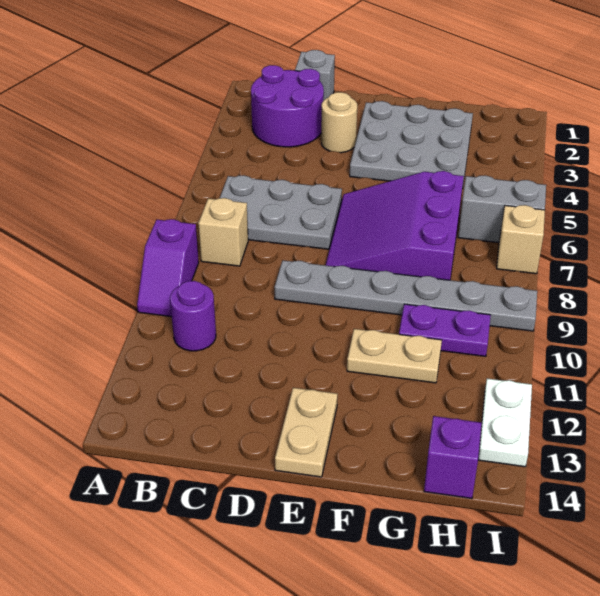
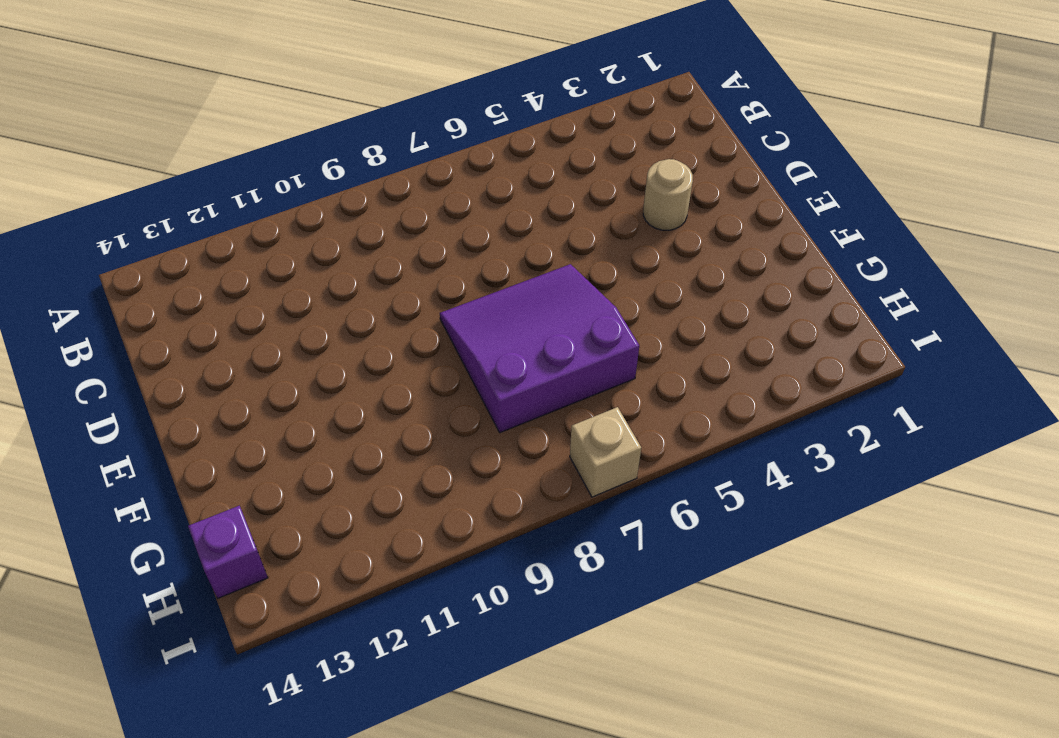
none -> purple 1x2 slope [137,219,199,317]
none -> purple 2x2 round brick [251,65,324,147]
none -> grey 2x3 plate [220,175,342,249]

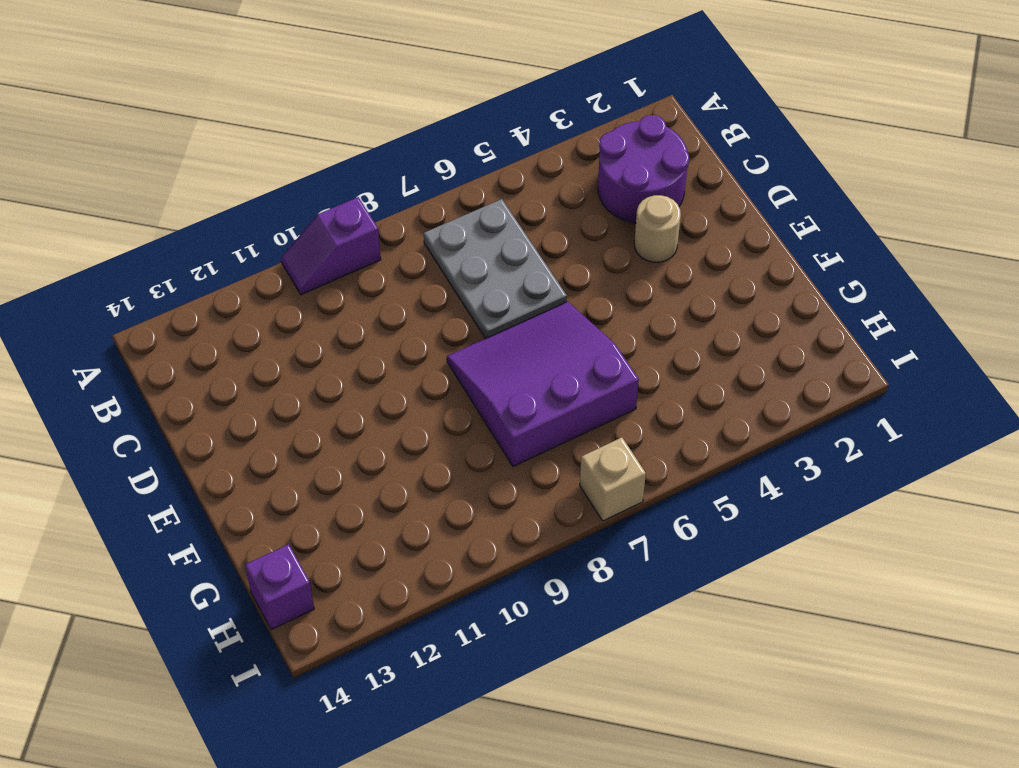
none -> tan 1x1 brick [198,198,248,266]
none -> purple 1x1 round brick [170,281,216,351]
none -> grey 1x1 brick [295,50,335,101]

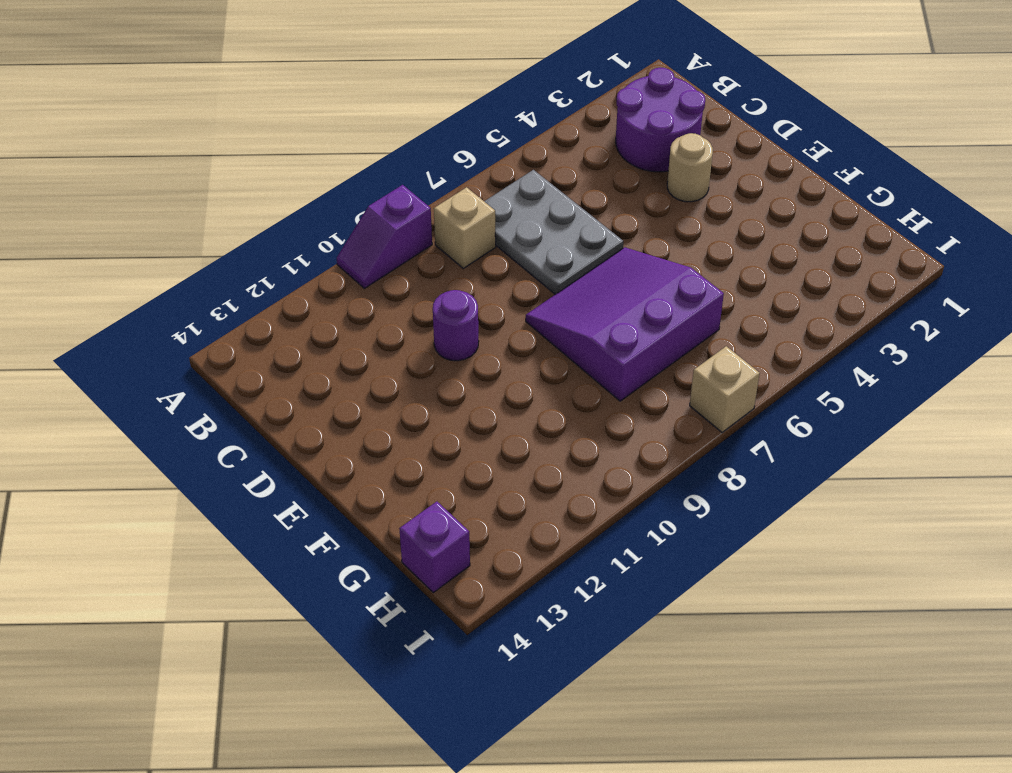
purple 1x1 round brick [433,290,479,361] -> purple 1x1 round brick moved to [170,281,216,351]
none -> grey 1x1 brick [295,50,335,101]
none -> grey 1x6 plate [274,260,537,331]
none -> grey 3x3 plate [350,101,473,189]

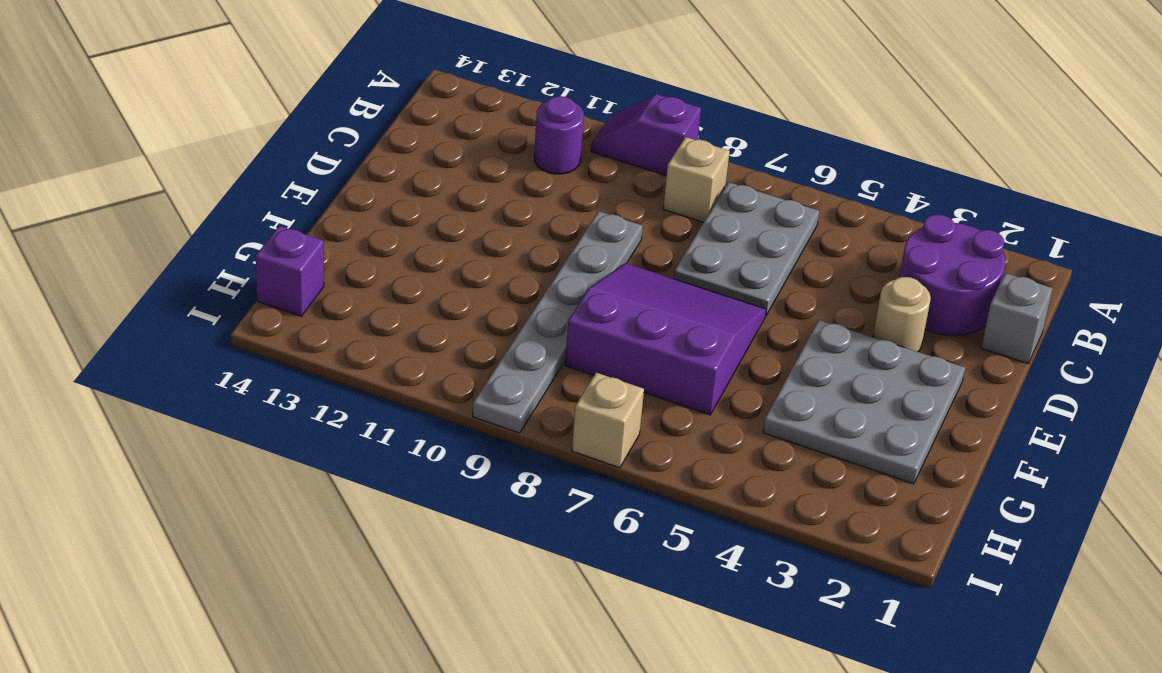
none -> tan 1x2 plate [275,388,337,477]
none -> tan 1x2 plate [347,329,442,383]
none -> purple 1x2 plate [399,304,491,356]

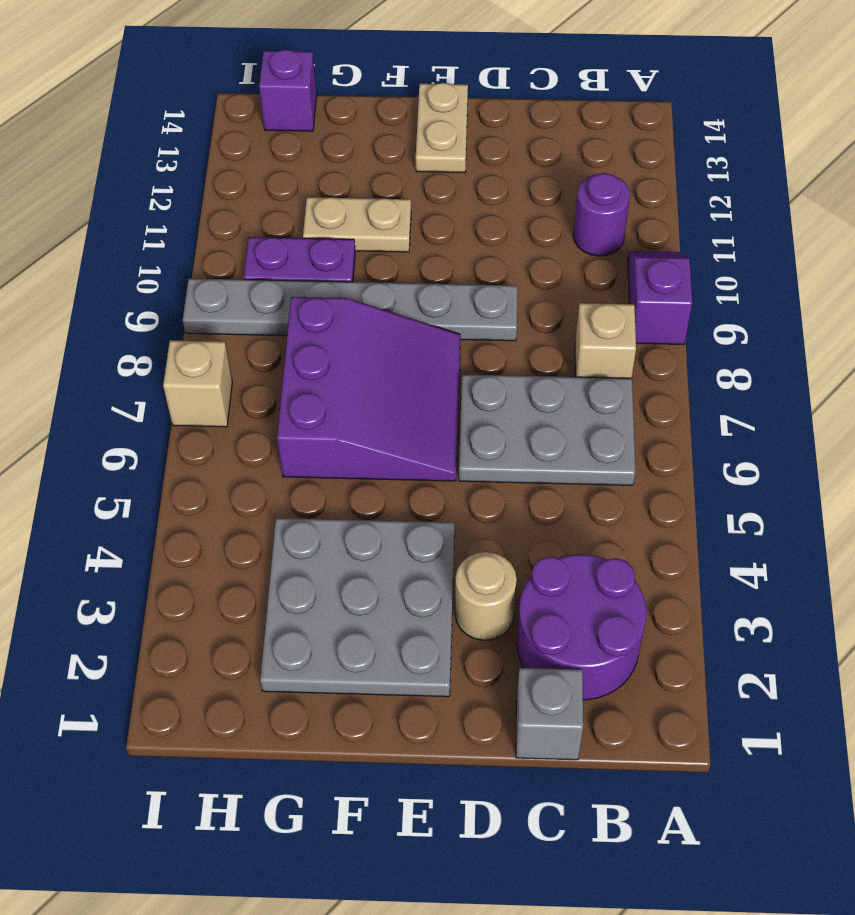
none -> grey 1x2 brick [458,175,546,243]
none -> white 1x2 plate [478,379,532,467]

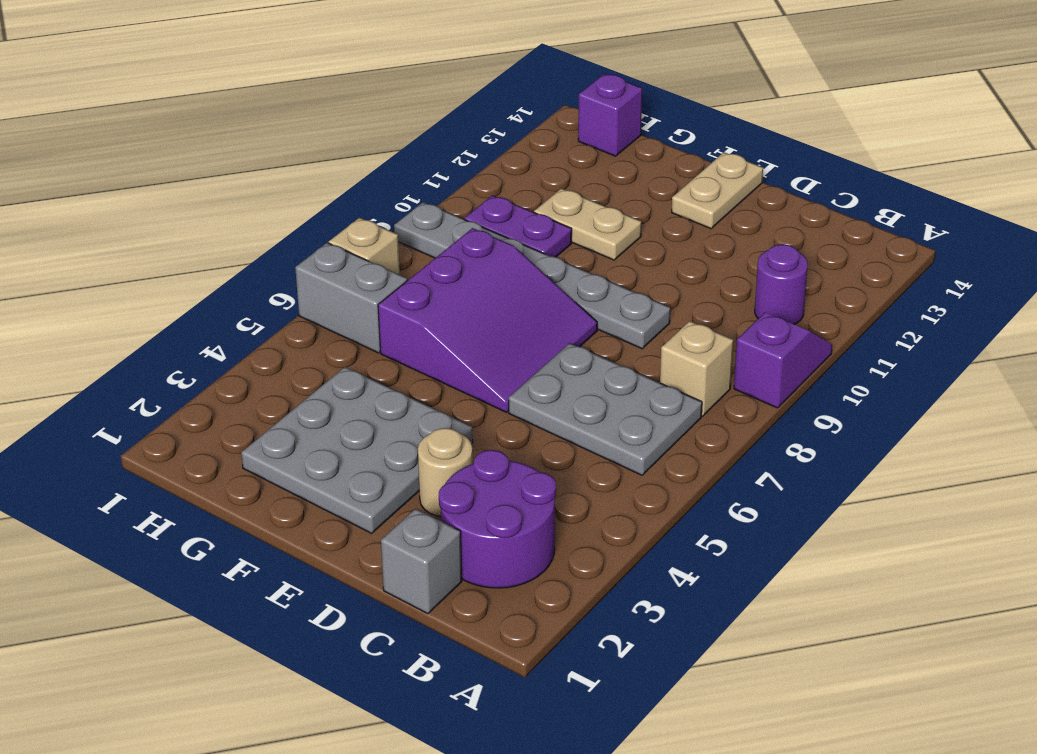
none -> white 1x2 plate [478,379,532,467]

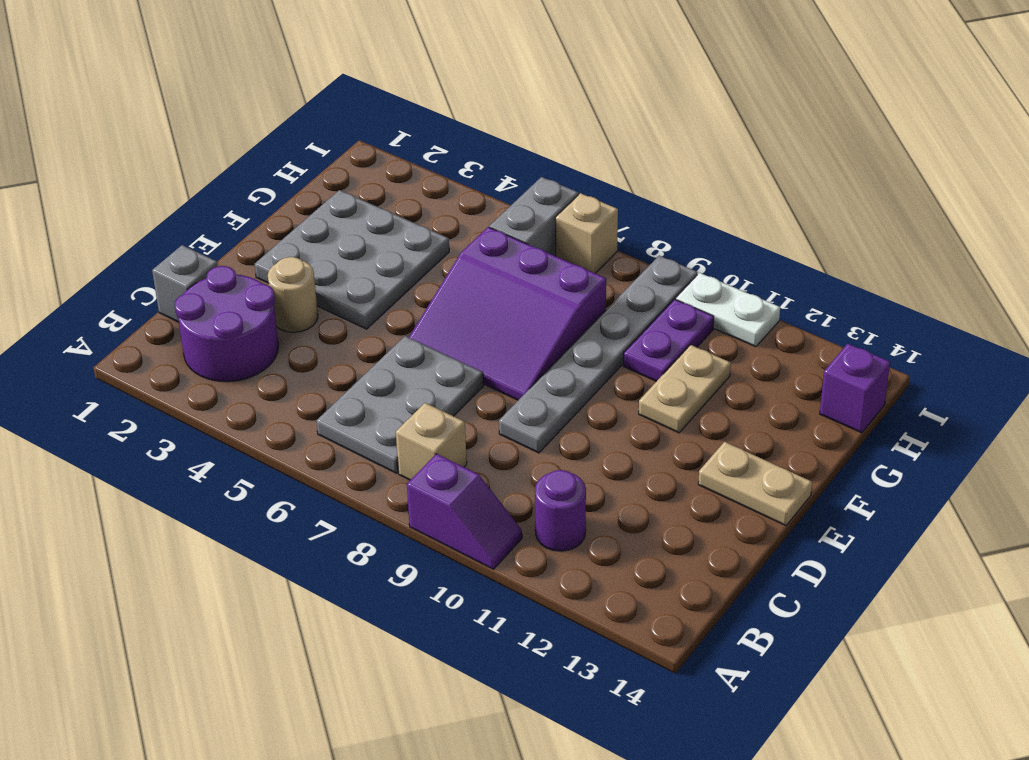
white 1x2 plate [676,273,780,347] -> white 1x2 plate moved to [478,379,532,467]

